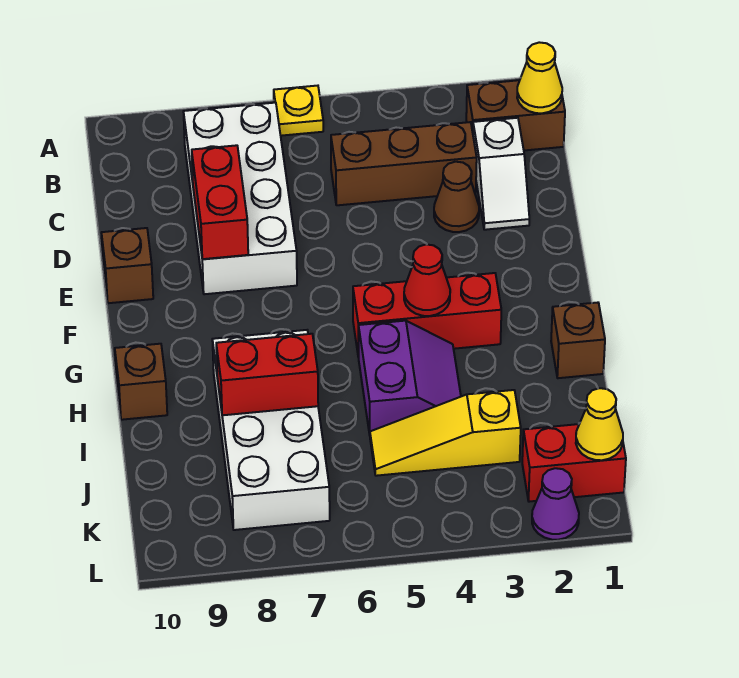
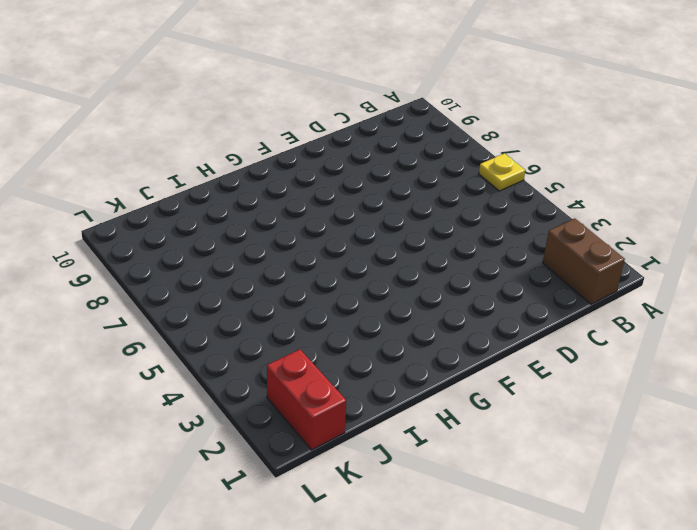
none -> white 2x4 brick [183,103,297,294]
none -> white 1x2 slope [473,118,529,230]
none -> brown 1x3 brick [331,122,477,205]

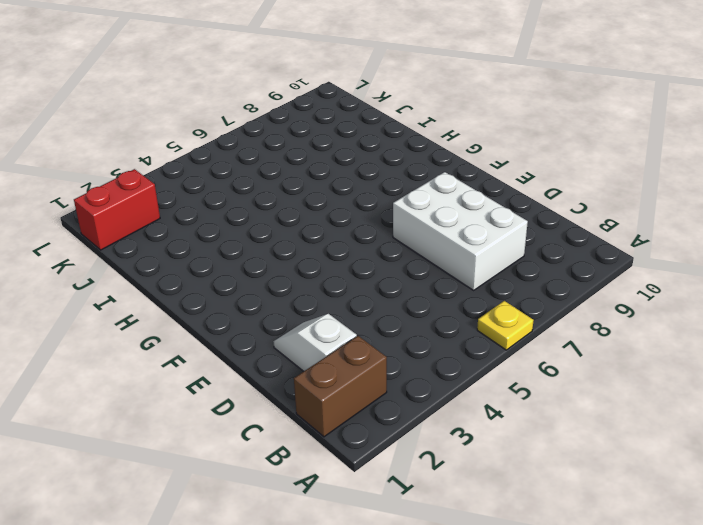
white 2x3 brick [393,172,528,290] -> white 2x4 brick [183,103,297,294]
none -> brown 1x3 brick [331,122,477,205]
none -> brown 1x1 cone [434,162,479,232]
none -> brown 1x1 brick [101,228,153,303]

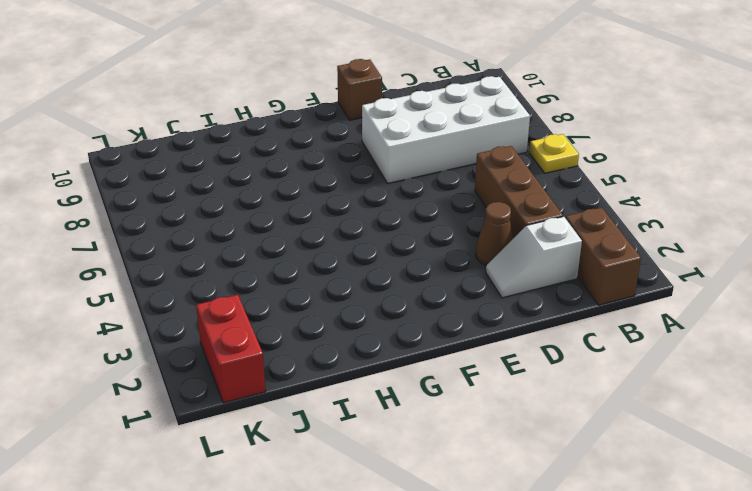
none -> red 1x3 brick [353,273,501,357]
none -> brown 1x1 brick [551,303,605,378]
none -> purple 2x2 slope [359,321,461,435]

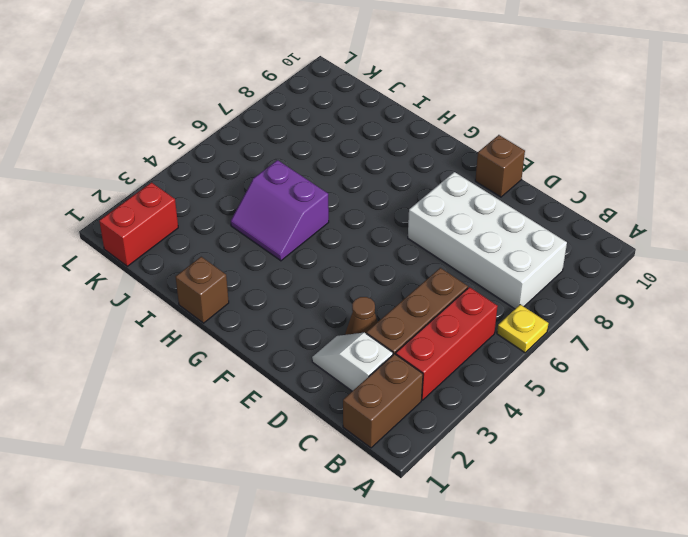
red 1x3 brick [396,287,498,400] -> red 1x3 brick moved to [353,273,501,357]
none -> white 2x4 brick [212,330,330,530]
none -> brown 1x1 brick [115,344,167,420]
none -> yellow 1x3 slope [370,390,521,476]

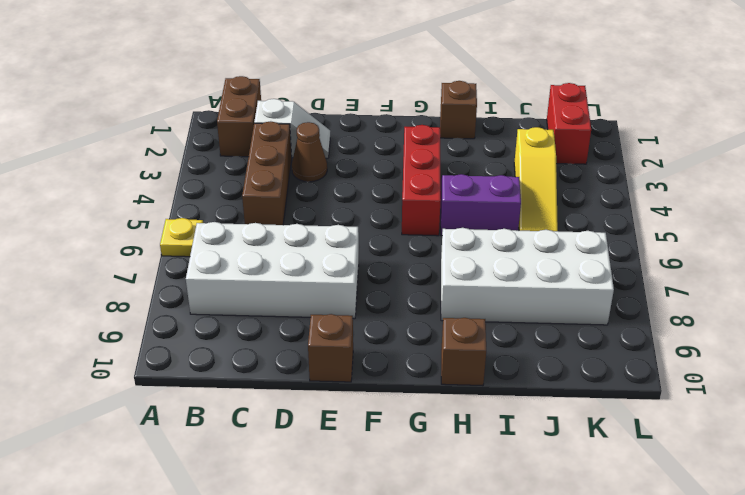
none -> purple 1x1 cone [532,468,579,540]
none -> yellow 1x1 cone [517,42,562,113]
none -> red 1x2 brick [192,145,248,259]

